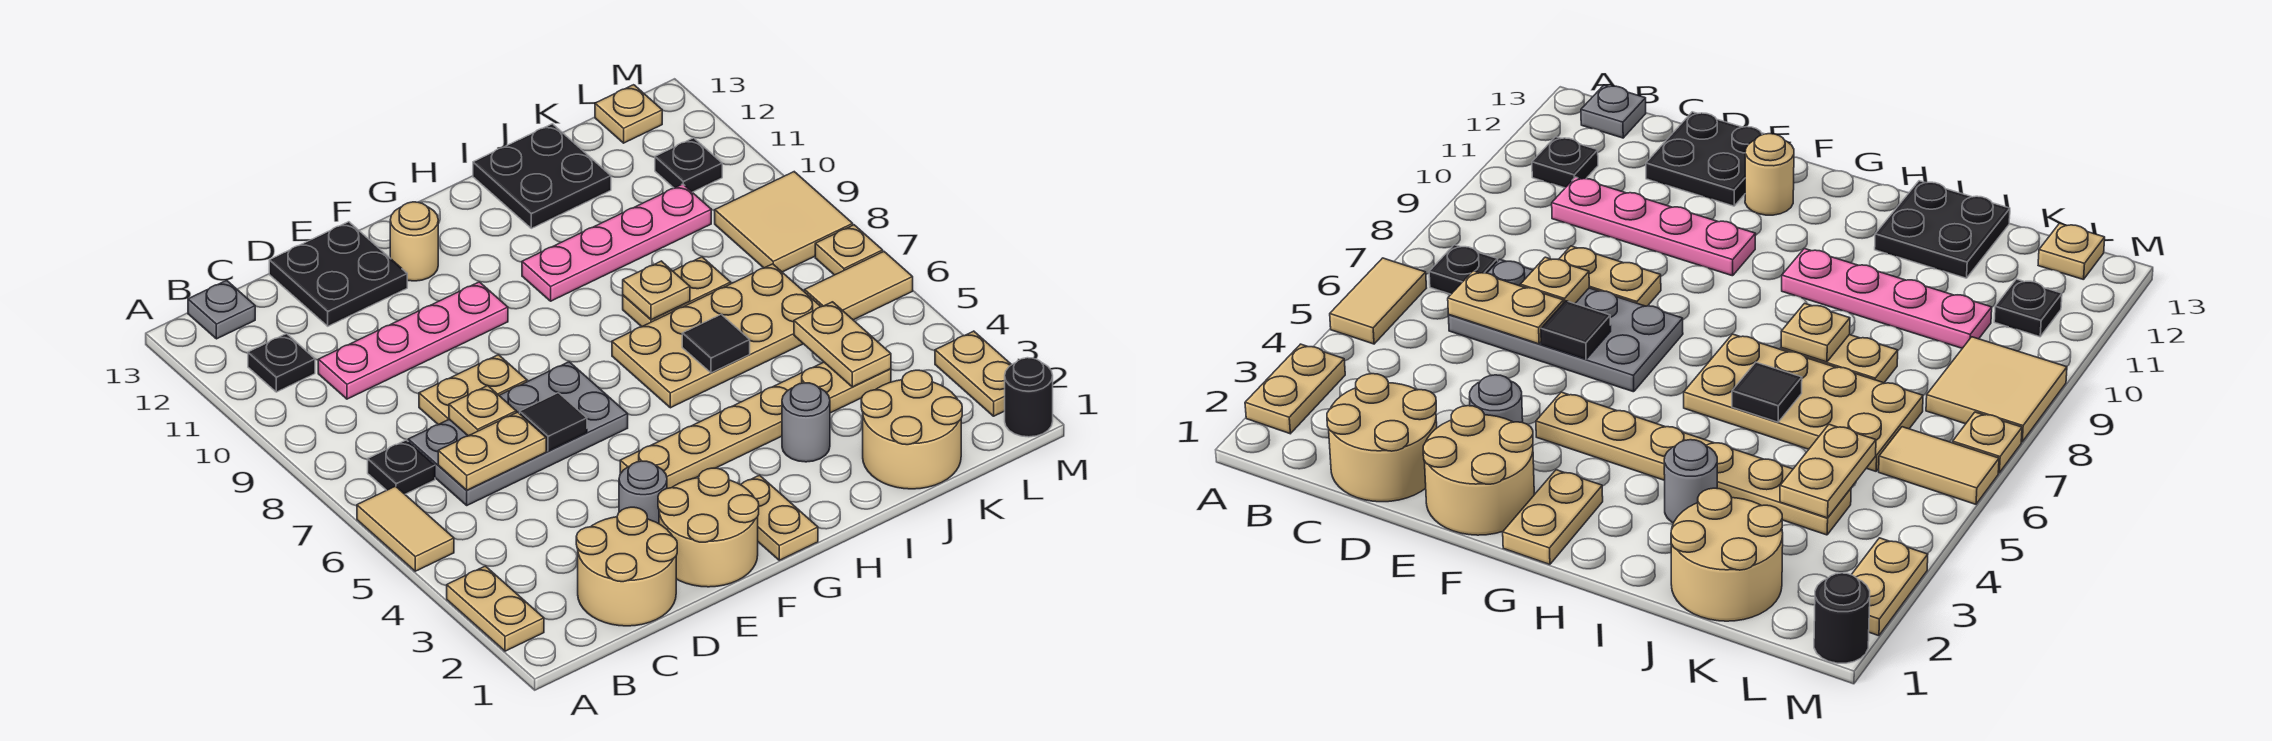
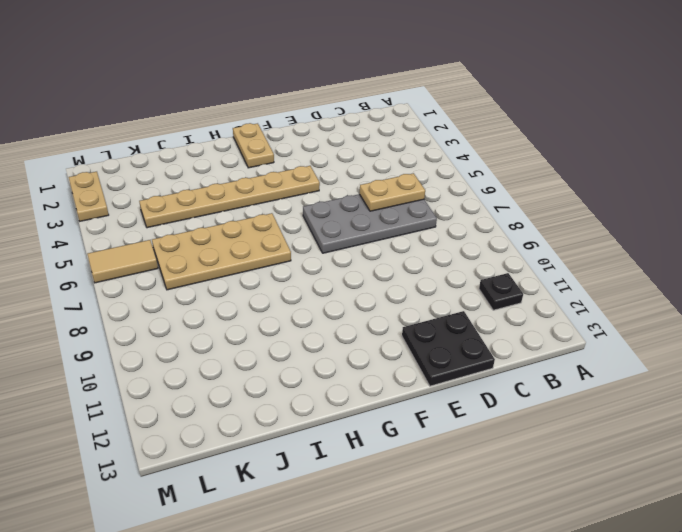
none -> tan 1x2 plate [447,566,544,651]
none -> tan 1x2 tile [357,486,454,571]
none -> black 1x1 plate [368,440,435,494]
none -> grey 1x1 plate [188,280,255,339]

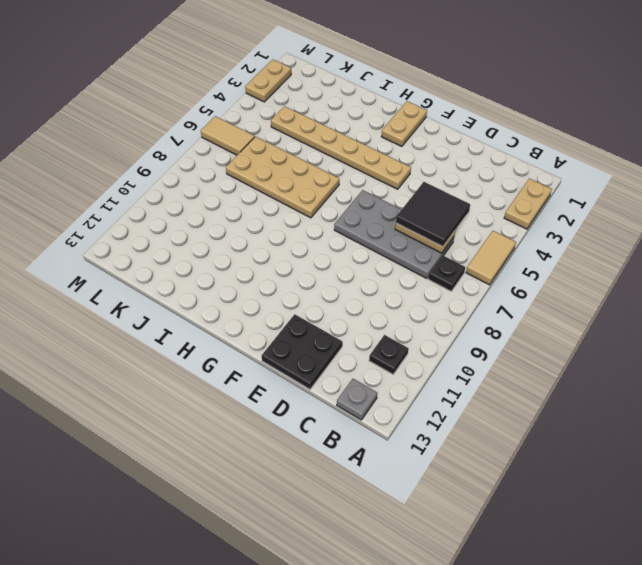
black 2x2 tile [396,182,470,247] -> none
none -> tan 2x2 round brick [576,507,677,626]
none -> pink 1x4 plate [318,282,508,399]
none -> tan 1x2 plate [419,355,527,425]
none -> tan 2x2 round brick [658,468,759,587]

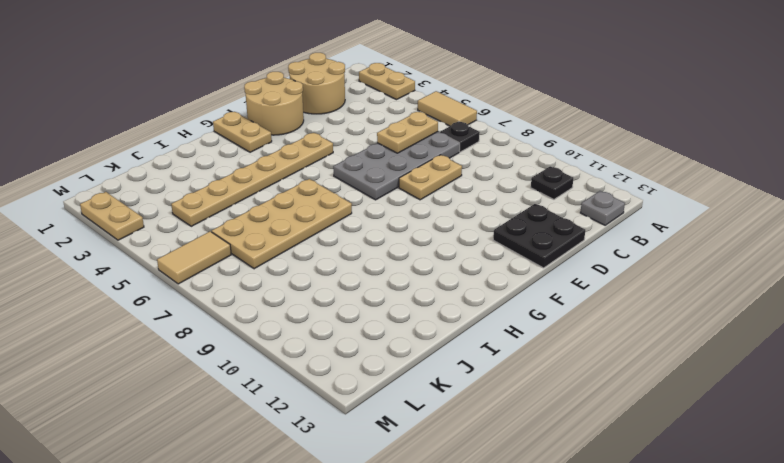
none -> pink 1x4 plate [318,282,508,399]
none -> grey 1x1 round brick [619,461,667,524]
none -> tan 1x1 round brick [390,202,438,281]
none -> pink 1x4 plate [522,184,711,301]

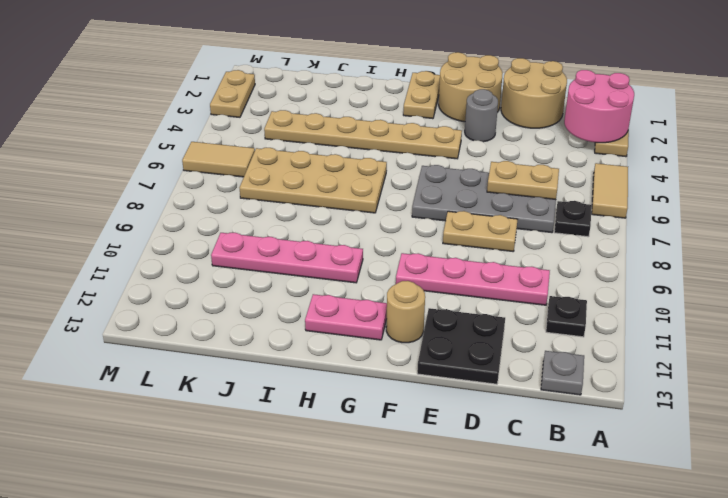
pink 2x2 round brick [564,70,634,143] -> none
pink 1x2 plate [305,294,387,340] -> none
none -> grey 1x1 round brick [782,383,830,462]
none -> tan 1x2 plate [623,257,731,327]
none -> black 2x2 plate [473,124,611,228]
none -> tan 2x2 round brick [861,370,962,489]

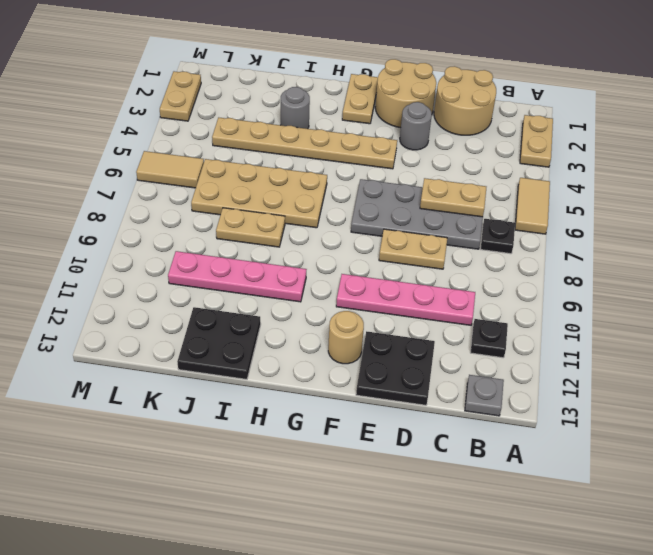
none -> tan 2x2 round brick [861,370,962,489]
none -> tan 2x2 tile [715,172,853,272]
none -> black 1x1 plate [655,138,722,192]
none -> tan 1x1 plate [595,85,662,143]

